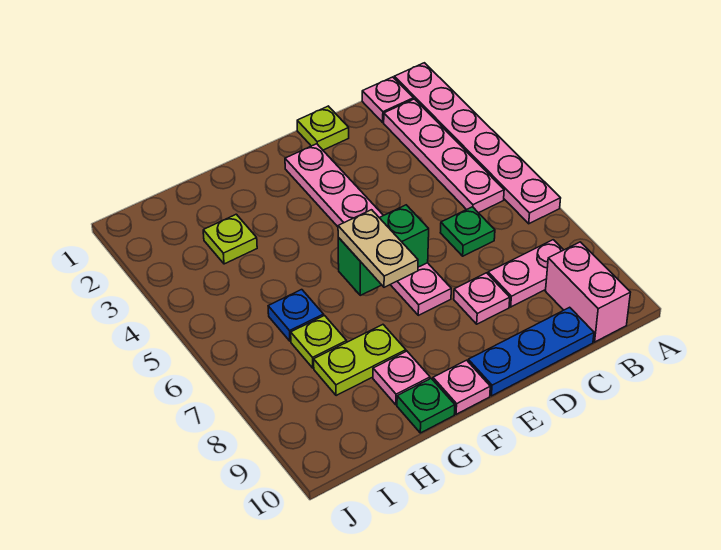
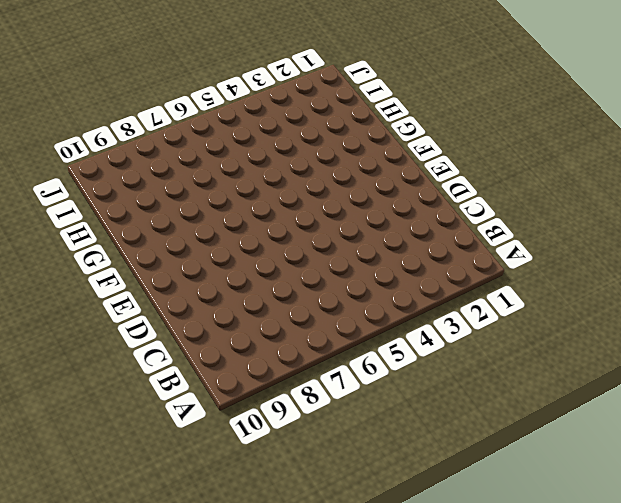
none -> pink 1x6 plate [394,63,561,224]
none -> pink 1x1 plate [362,77,413,122]
none -> pink 1x4 plate [384,99,504,213]

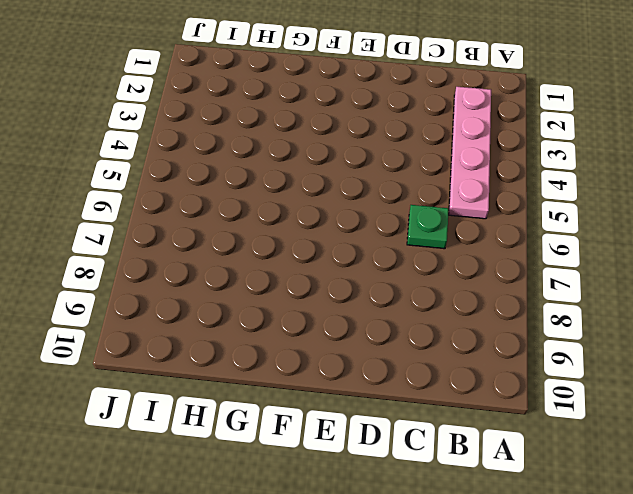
none -> pink 1x6 plate [394,63,561,224]
none -> pink 1x1 plate [362,77,413,122]
none -> pink 1x2 plate [488,240,563,307]

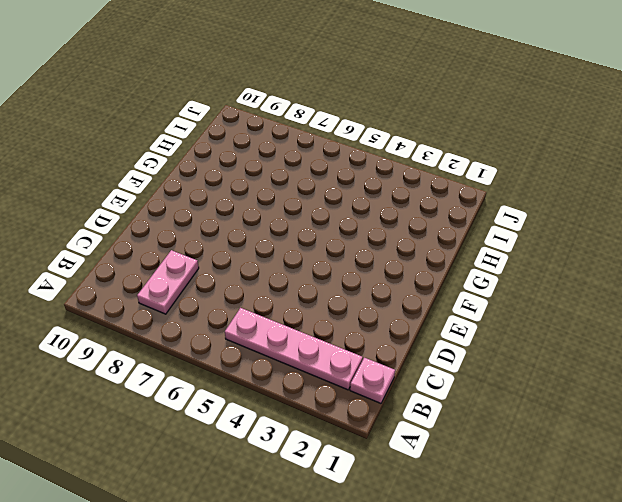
none -> pink 1x6 plate [394,63,561,224]
none -> pink 1x2 brick [546,242,630,342]
none -> green 1x1 plate [440,207,495,256]

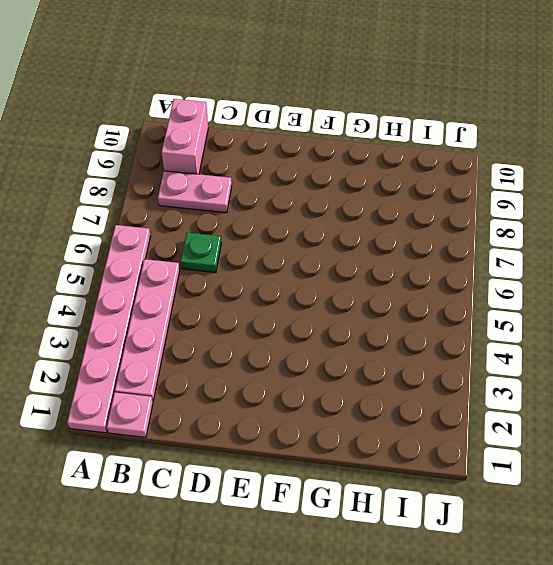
none -> blue 1x3 plate [468,307,594,396]
none -> lime 1x1 plate [297,106,349,150]
none -> pink 1x1 plate [454,273,510,324]

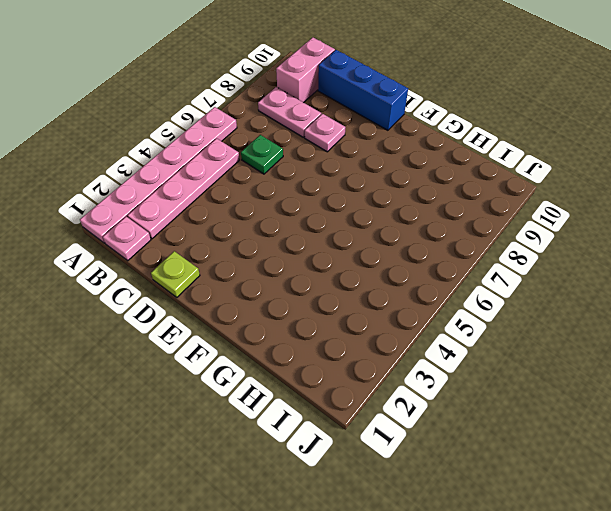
blue 1x3 brick [318,50,408,130] -> blue 1x3 plate [468,307,594,396]
none -> pink 1x6 plate [285,144,451,315]
none -> pink 1x1 plate [433,360,490,414]
none -> lime 1x2 plate [314,325,406,396]

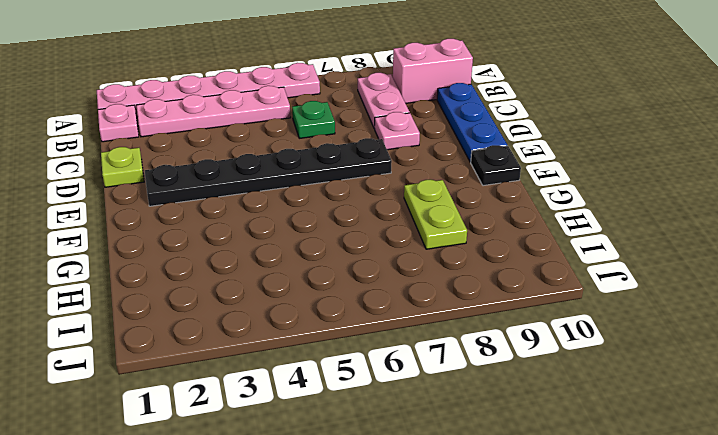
black 1x6 plate [145,138,392,206] -> pink 1x6 plate [285,144,451,315]
black 1x1 plate [471,145,521,186] -> pink 1x1 plate [433,360,490,414]
none -> pink 1x1 plate [373,351,430,405]
none -> green 1x1 plate [397,378,455,433]
none -> lime 1x1 plate [203,214,257,264]

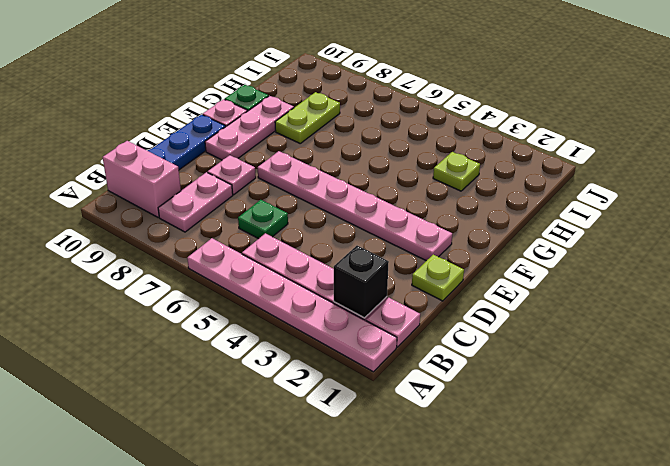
black 1x1 brick [334,246,389,318] -> none
pink 1x3 plate [205,96,294,160] -> pink 1x1 plate [373,351,430,405]
none -> blue 1x1 plate [268,290,324,341]
none -> lime 1x1 plate [291,316,347,368]
none -> green 1x2 brick [338,205,429,295]

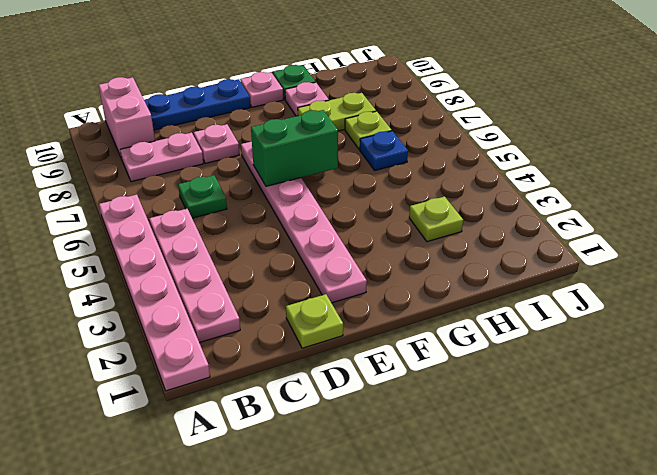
none -> pink 1x1 plate [362,77,413,122]
none -> tan 1x2 plate [338,210,418,287]

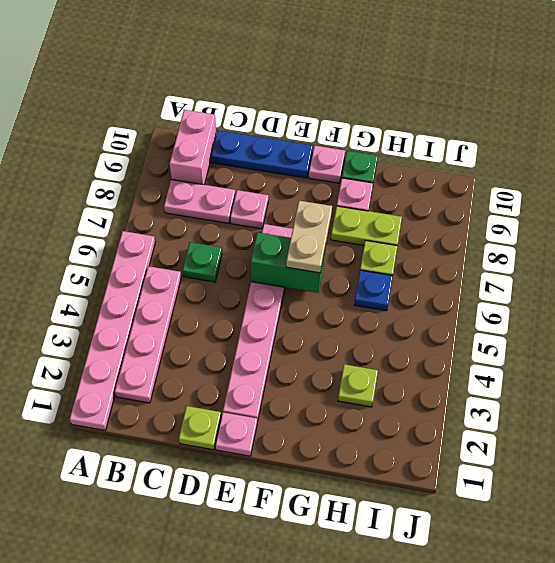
pink 1x1 plate [215,412,257,456] -> pink 1x1 plate moved to [362,77,413,122]

